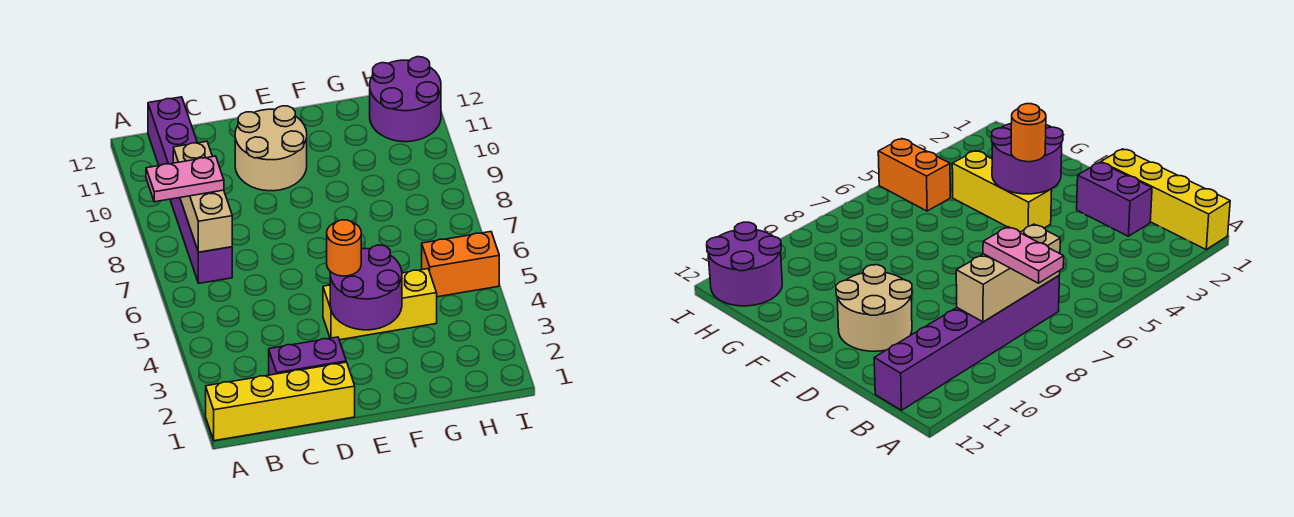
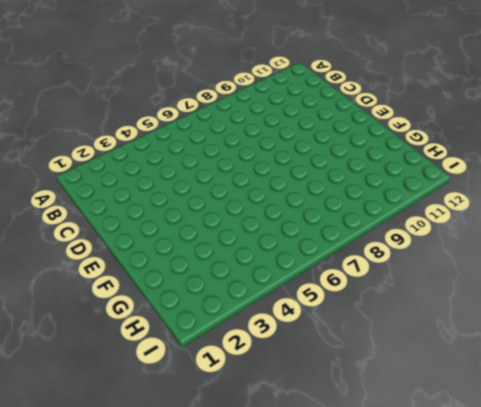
none -> yellow 1x4 brick [206,362,355,441]
none -> purple 1x6 brick [148,97,232,283]

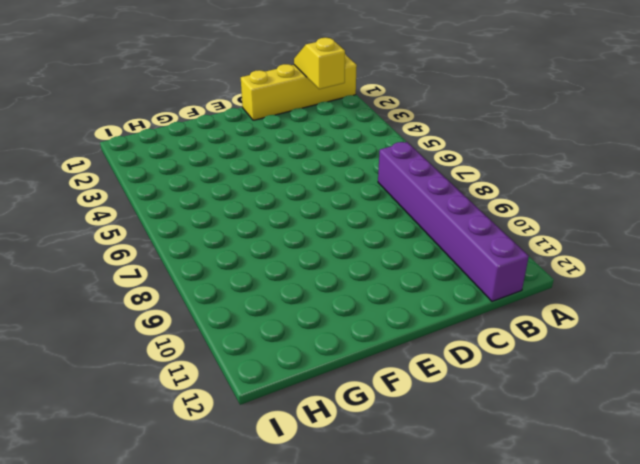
yellow 1x2 slope [294,38,345,89] -> none
none -> purple 1x2 brick [269,337,346,375]
none -> tan 2x2 round brick [235,106,307,191]

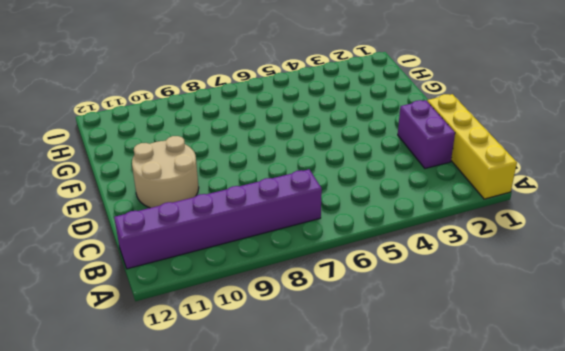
none -> yellow 1x3 brick [323,269,437,340]
none -> orange 1x2 brick [422,232,499,297]

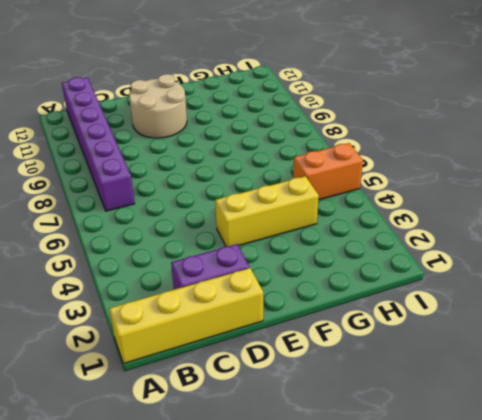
none -> purple 2x2 round brick [370,57,441,142]
none -> tan 1x3 brick [173,141,232,252]

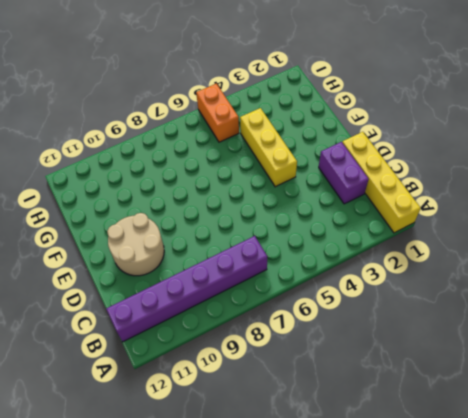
none -> purple 2x2 round brick [370,57,441,142]
none -> tan 1x3 brick [173,141,232,252]

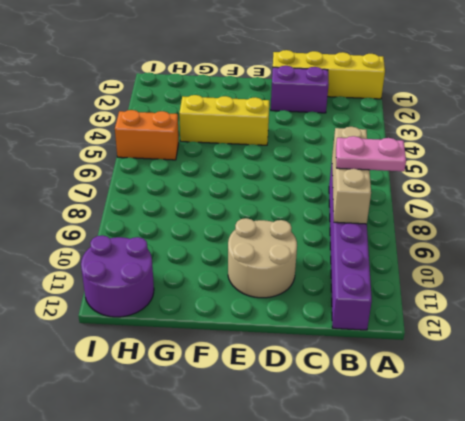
none -> purple 2x2 round brick [330,245,402,330]
none -> orange 1x1 round brick [327,220,361,276]

